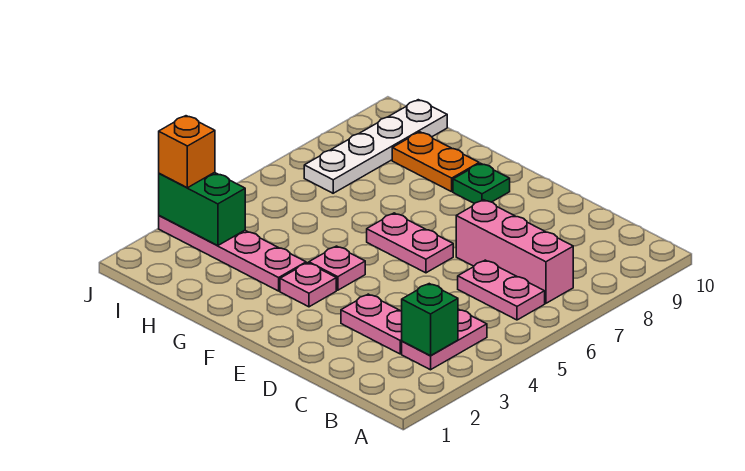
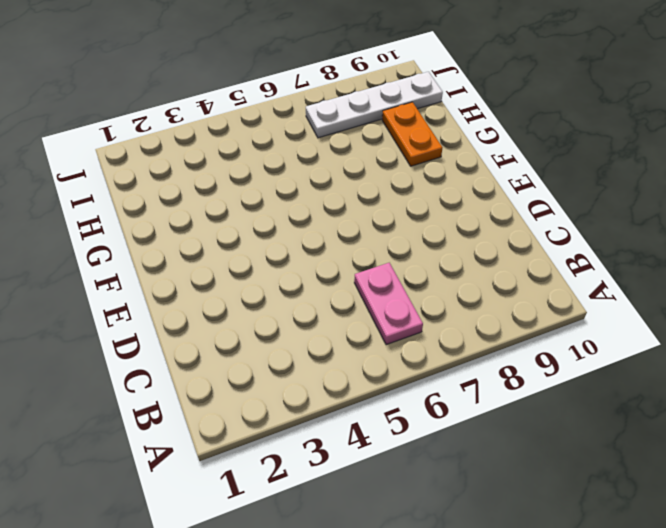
none -> pink 1x2 plate [402,309,487,370]
none -> pink 1x3 brick [456,200,573,303]
none -> pink 1x2 plate [341,294,402,354]

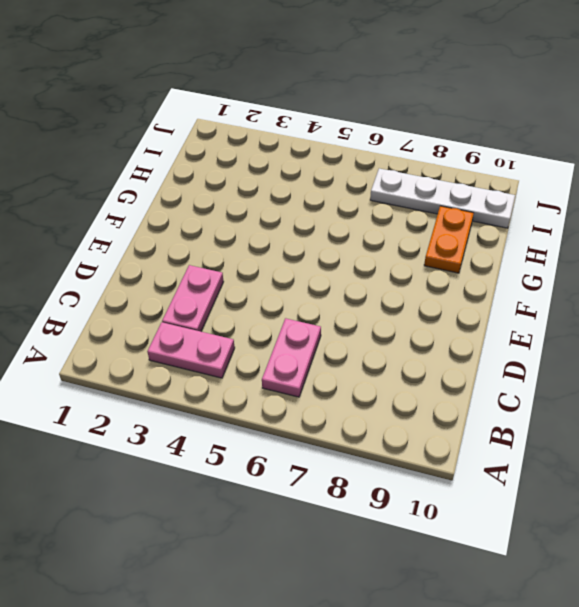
none -> pink 1x3 brick [456,200,573,303]
none -> pink 1x2 plate [367,213,453,273]
none -> pink 1x1 plate [280,263,336,307]

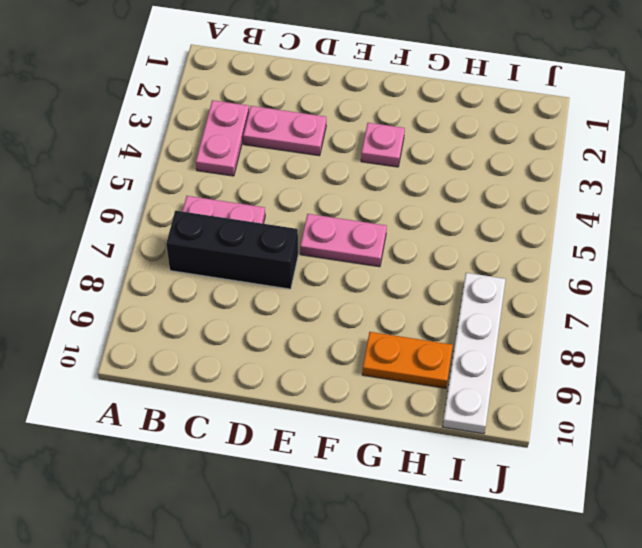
black 1x3 brick [166,211,298,289] -> pink 1x3 brick [456,200,573,303]
none -> pink 1x1 plate [309,246,365,290]
none -> green 1x1 plate [453,163,510,204]
none -> pink 1x4 plate [159,216,306,291]

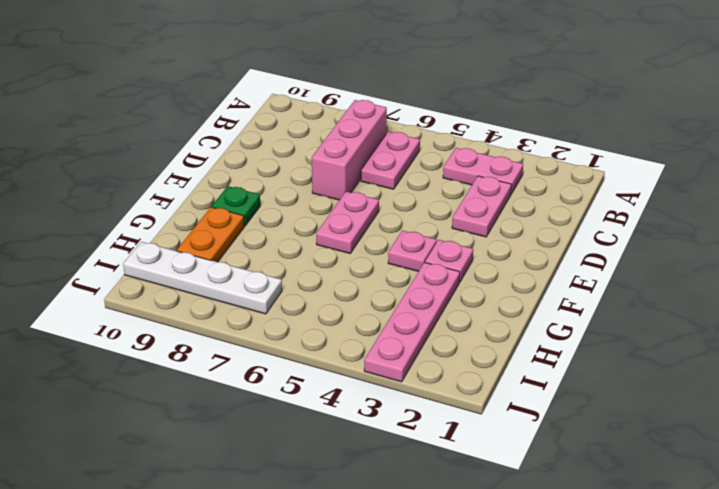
none -> green 1x1 brick [402,284,458,356]
none -> green 1x2 brick [159,172,245,246]
none -> orange 1x1 brick [159,116,215,188]

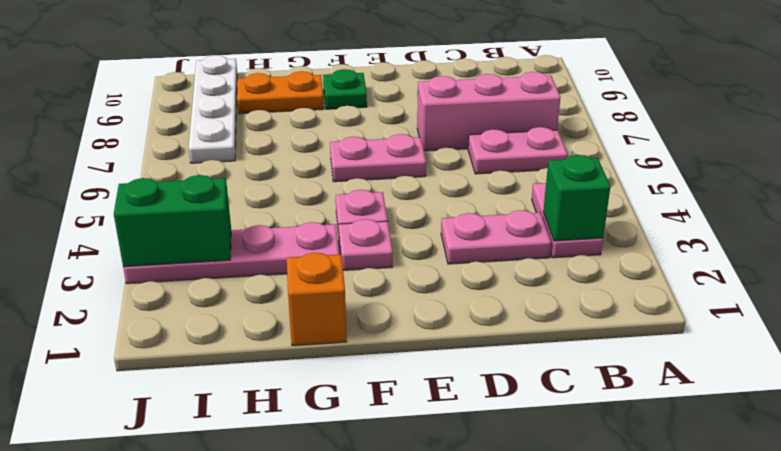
orange 1x1 brick [287,253,347,346] -> orange 1x1 brick moved to [159,116,215,188]

